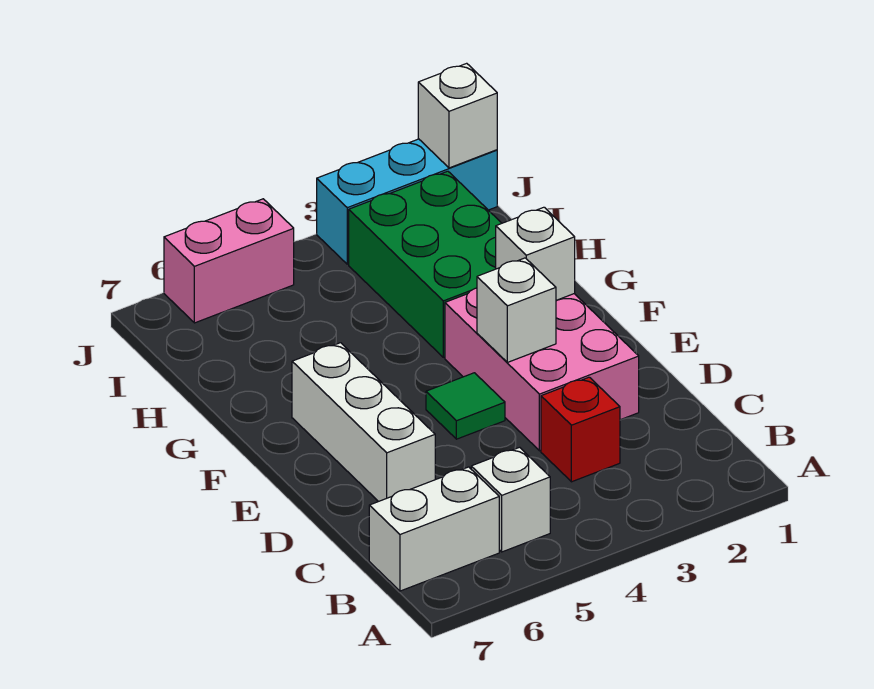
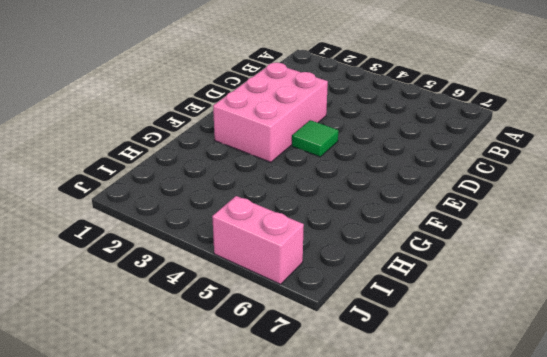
none -> white 1x1 brick [471,447,550,552]
none -> white 1x2 brick [369,467,499,591]
none -> red 1x1 brick [541,377,620,482]

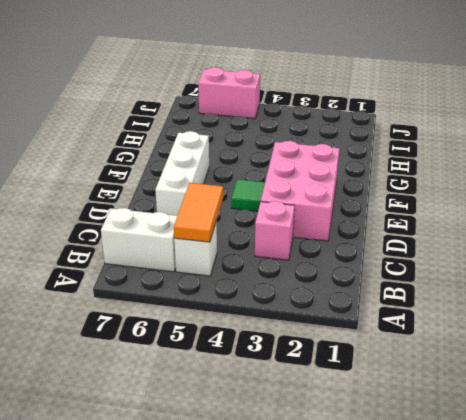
orange 1x2 tile [174,183,223,242] -> none
pink 1x1 brick [255,201,295,260] -> red 1x1 brick [541,377,620,482]
none -> green 2x3 brick [349,171,502,357]
none -> cyan 1x3 brick [317,139,497,264]
none -> white 1x1 brick [477,258,556,362]

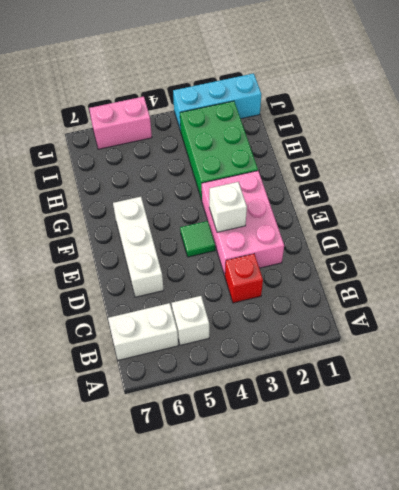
none -> white 1x1 brick [496,207,575,300]
none -> white 1x1 brick [418,63,497,168]

